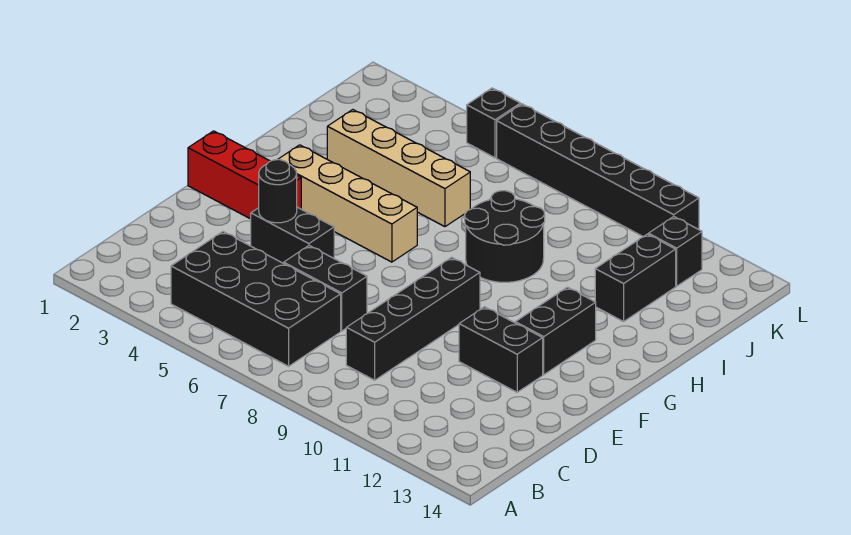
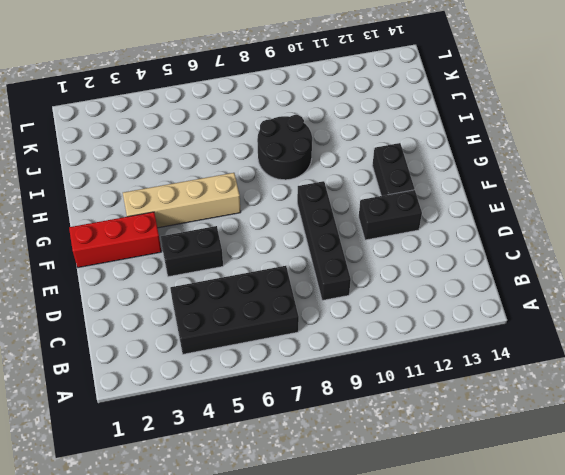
none -> black 1x2 brick [284,246,367,331]
none -> tan 1x4 brick [327,110,470,227]
none -> black 1x2 brick [595,234,676,322]

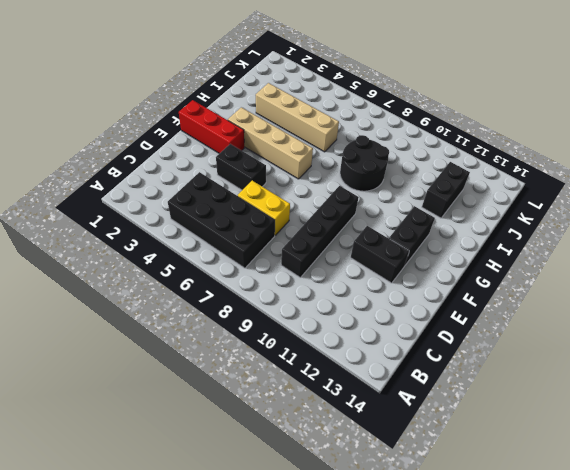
yellow 1x2 brick [238,181,290,235] -> black 1x2 brick [284,246,367,331]
none -> black 1x1 brick [648,217,702,286]
none -> black 1x1 brick [467,88,520,158]
none -> black 1x6 brick [497,104,699,237]

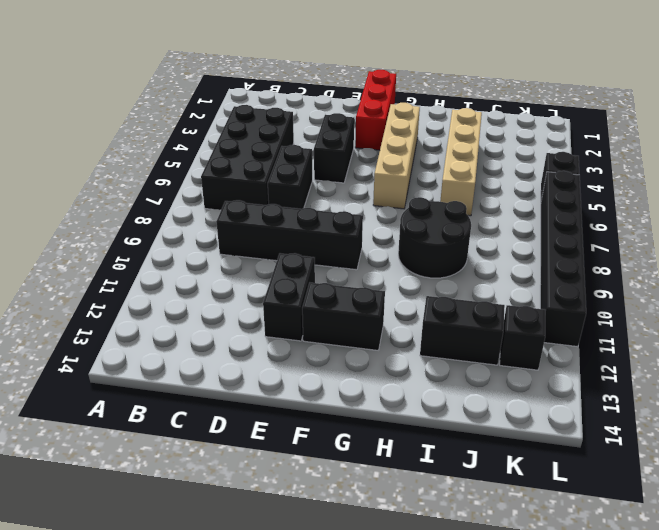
none -> black 1x1 round brick [259,160,297,223]

